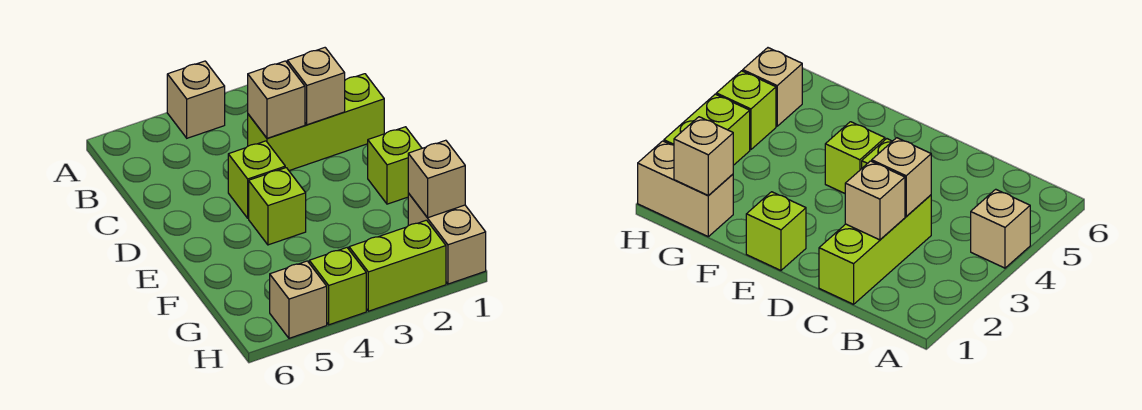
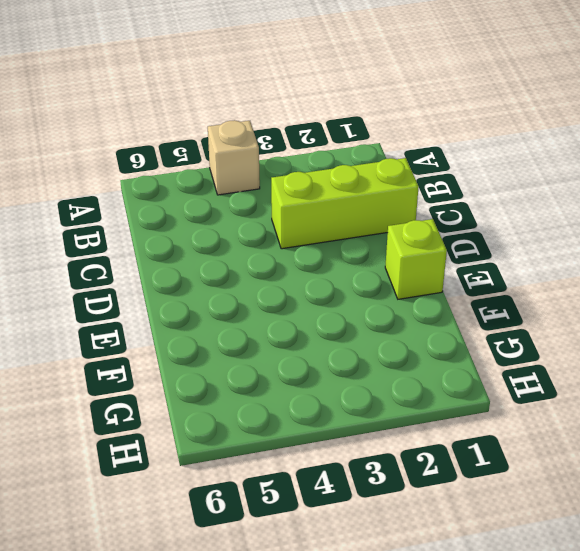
none -> lime 1x1 brick [228,141,285,218]
none -> lime 1x1 brick [249,168,306,245]
none -> tan 1x2 brick [408,193,486,284]

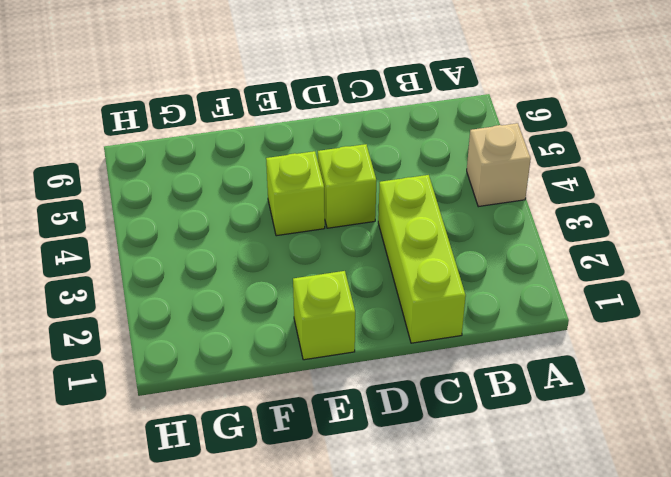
none -> tan 1x2 brick [408,193,486,284]
none -> lime 1x2 brick [349,220,446,311]
none -> lime 1x1 brick [309,248,366,325]

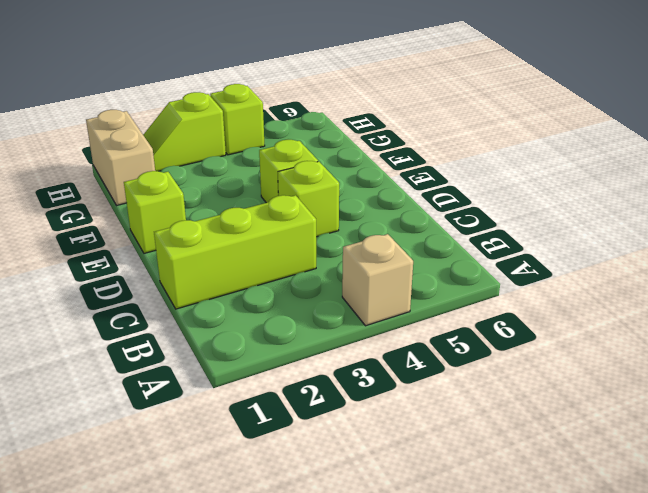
lime 1x2 slope [143,92,226,171] -> lime 1x2 brick [349,220,446,311]
none -> tan 1x1 brick [270,261,327,338]
none -> tan 1x1 brick [287,48,345,125]
none -> tan 1x1 brick [248,61,305,138]

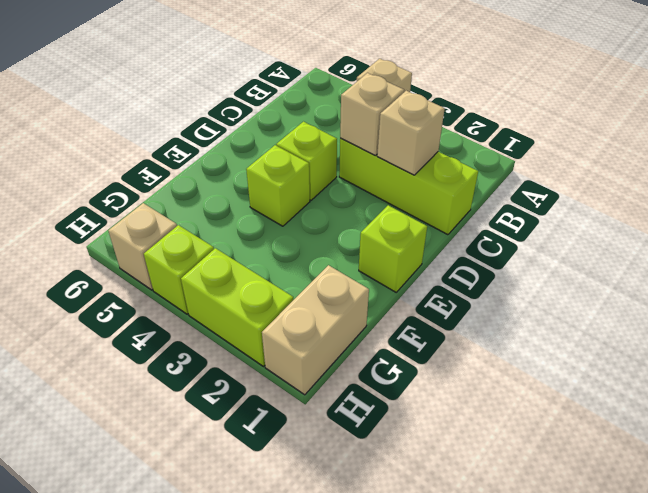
none -> tan 1x1 brick [408,140,465,218]

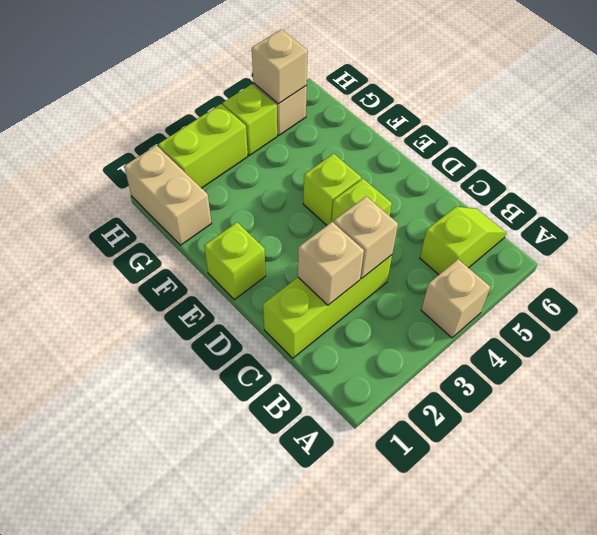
lime 1x2 slope [420,207,506,275] -> none
tan 1x1 brick [252,29,308,104] -> tan 1x1 brick moved to [408,140,465,218]

